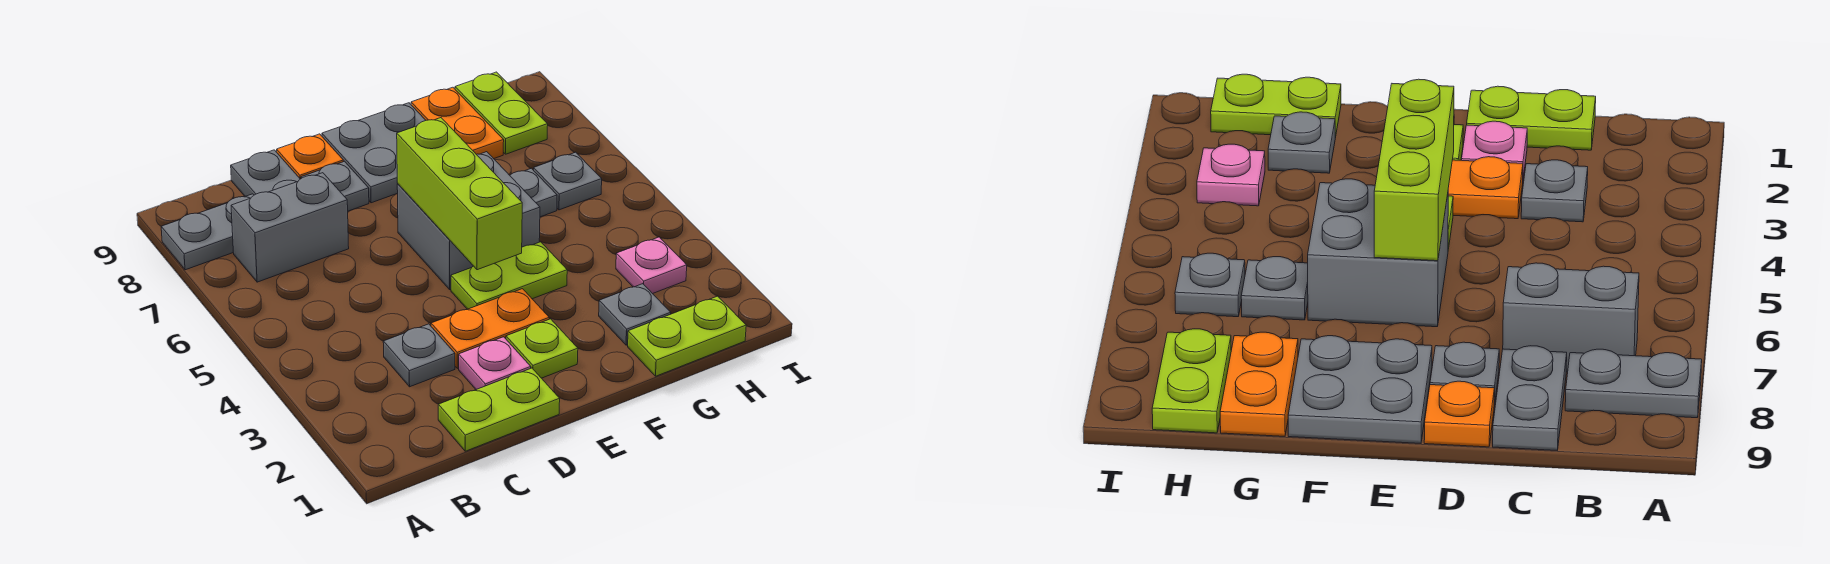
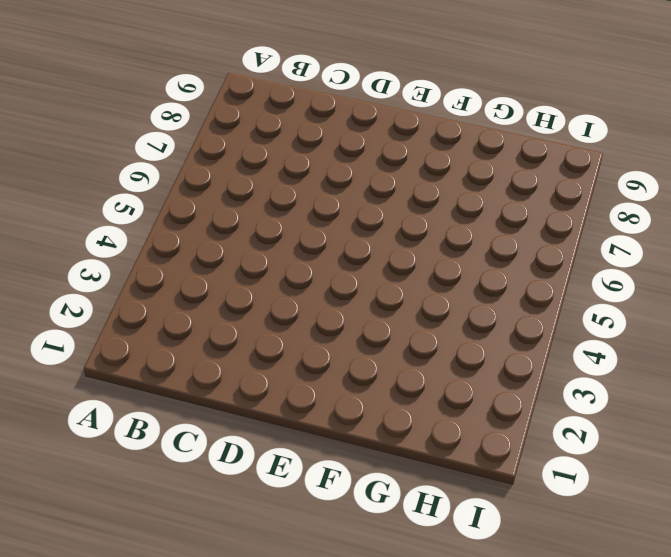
none -> grey 1x2 plate [161,194,254,270]
none -> grey 1x2 brick [231,173,349,282]
none -> lime 1x2 plate [438,368,560,451]

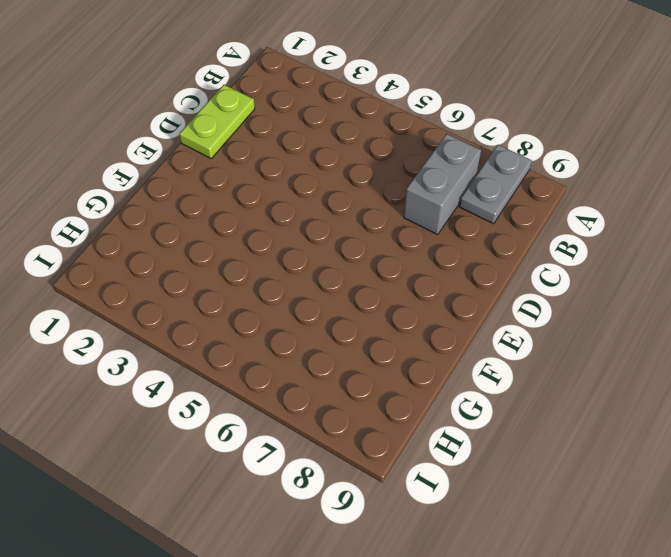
none -> grey 1x1 plate [383,324,455,387]
none -> grey 1x2 plate [231,150,300,196]
none -> pink 1x1 plate [459,337,531,390]

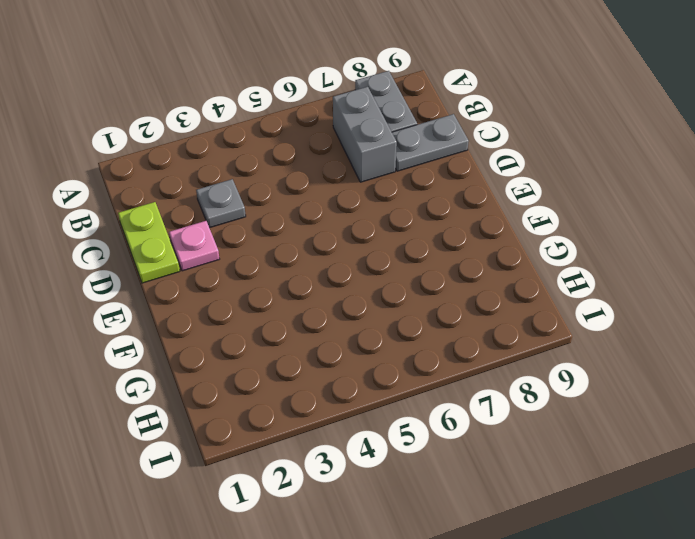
none -> orange 1x2 plate [431,289,549,368]
none -> grey 1x1 plate [301,161,369,211]
none -> orange 1x1 plate [277,134,343,179]

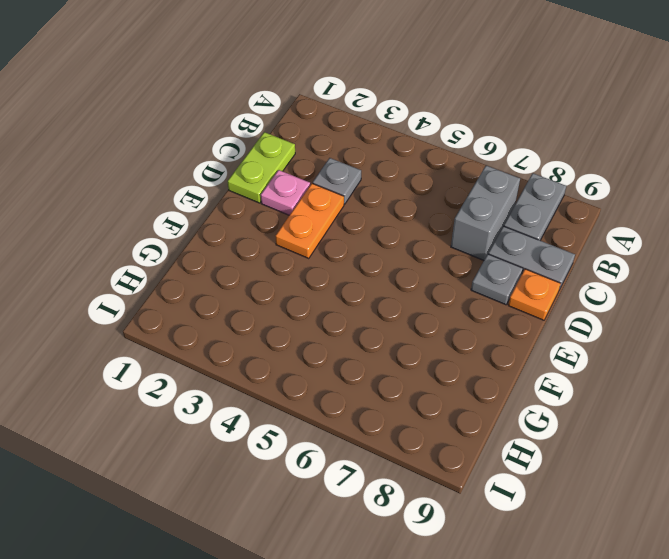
none -> lime 1x1 plate [506,319,578,378]
none -> lime 1x2 plate [451,242,567,309]
none -> grey 2x2 brick [397,152,540,289]

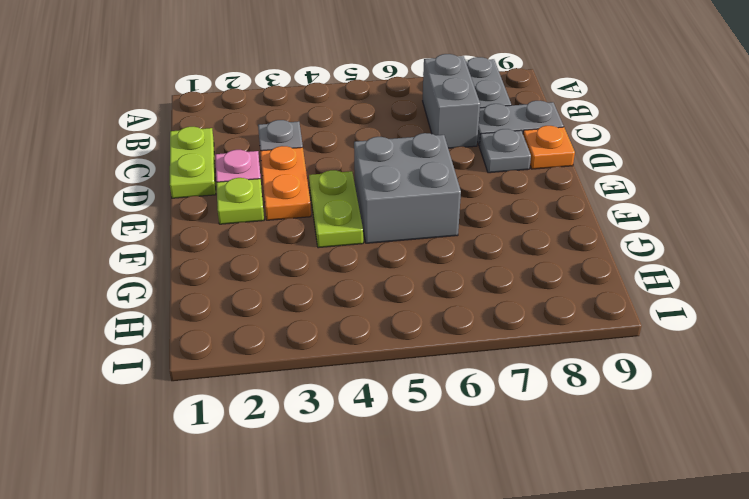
none -> grey 2x2 plate [322,103,426,203]
none -> lime 1x2 plate [628,296,746,376]
none -> grey 1x1 plate [599,284,671,345]

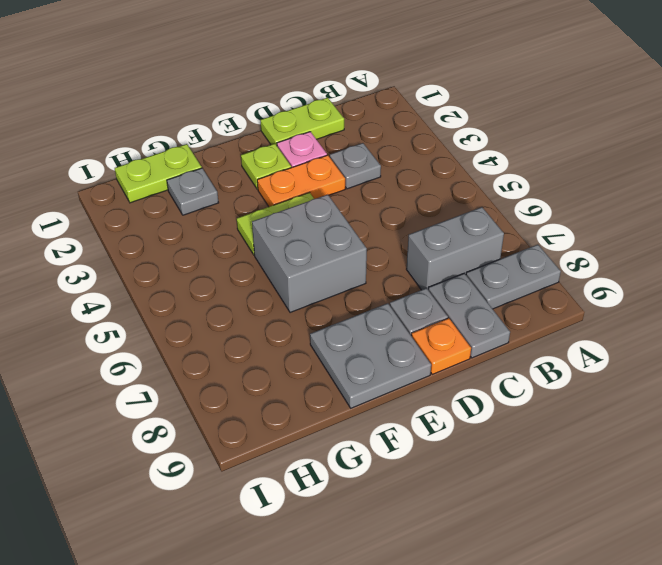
none -> grey 1x1 plate [510,168,557,217]
none -> orange 1x2 plate [411,87,504,159]
none -> pink 1x1 plate [616,237,687,294]

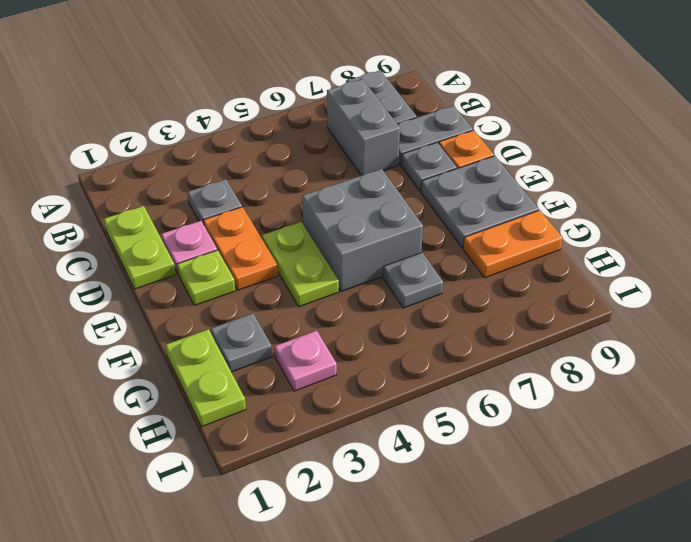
none -> grey 1x1 plate [533,152,602,210]
none -> lime 1x2 plate [455,72,548,154]
none -> lime 1x3 brick [397,118,522,270]

